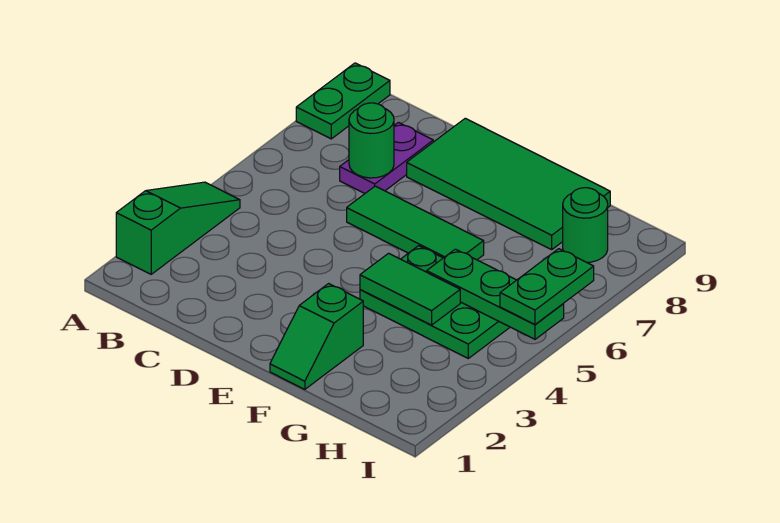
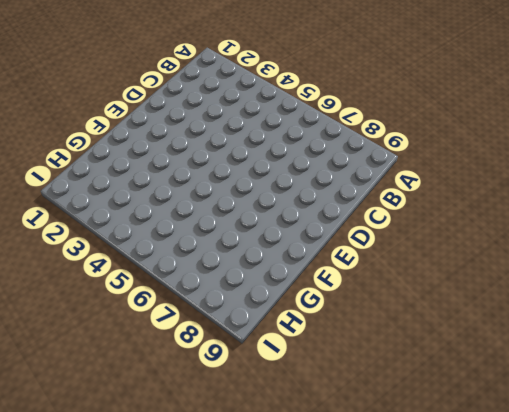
none -> green 1x3 slope [116,182,240,274]
none -> green 1x2 plate [296,63,390,139]
none -> purple 1x2 plate [340,123,433,193]

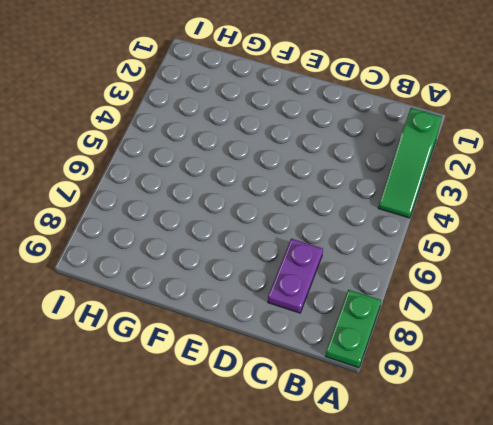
none -> green 1x3 tile [347,186,484,260]
none -> green 2x4 tile [407,118,610,250]
none -> green 1x2 slope [270,284,363,389]

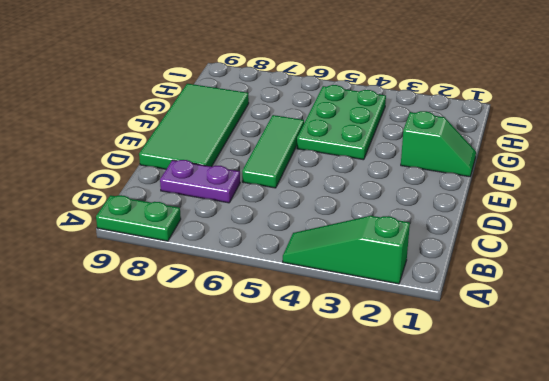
none -> green 1x1 round brick [563,188,608,262]
none -> green 1x1 round brick [349,103,394,178]
none -> green 1x2 tile [360,253,460,325]

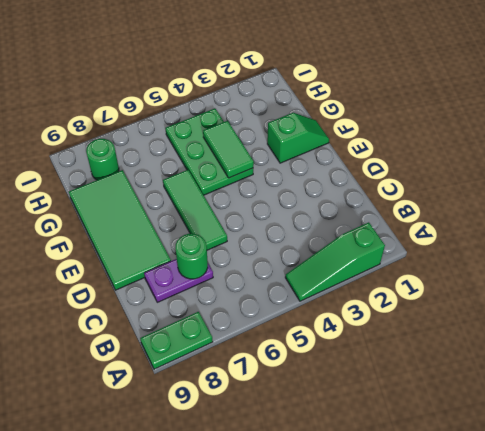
none -> green 1x3 plate [427,249,564,339]
none -> green 1x2 plate [500,249,594,325]

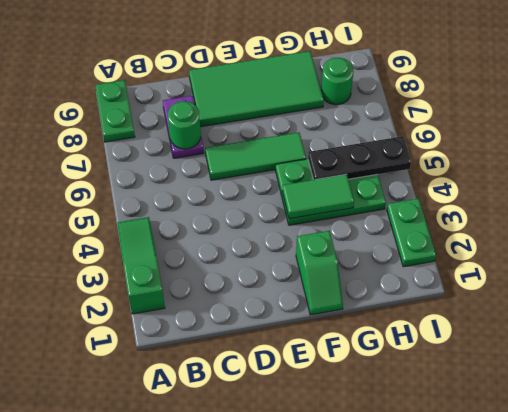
black 1x3 plate [308,136,411,180] -> green 1x3 plate [427,249,564,339]
green 1x2 plate [387,198,436,267] -> green 1x2 plate moved to [500,249,594,325]

